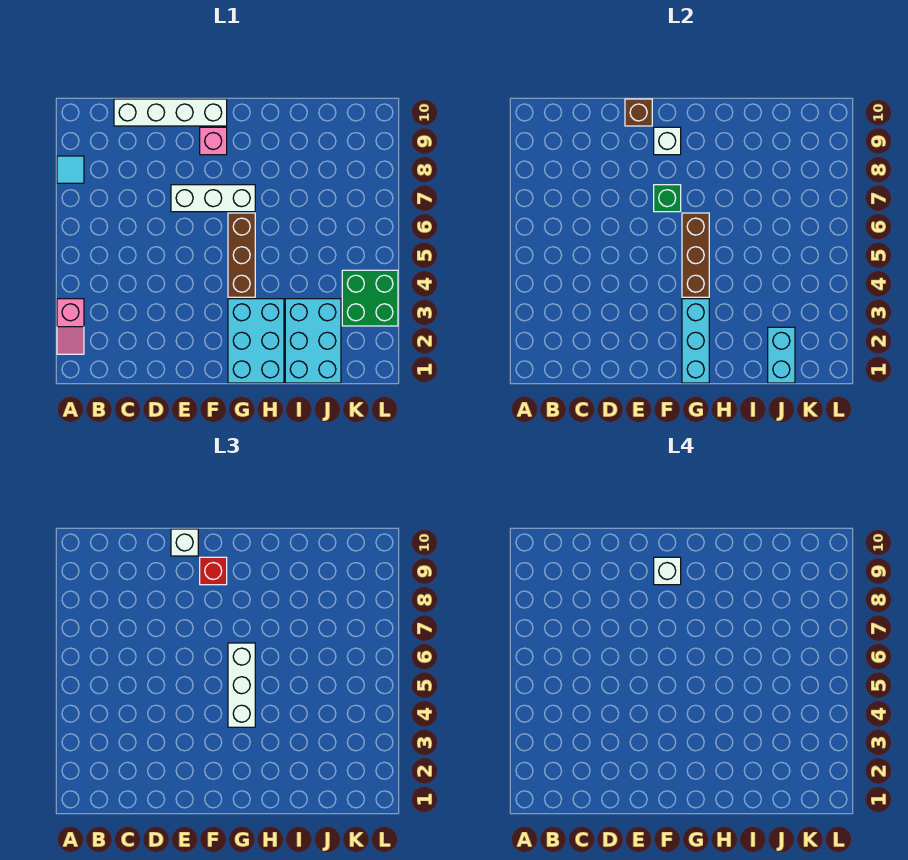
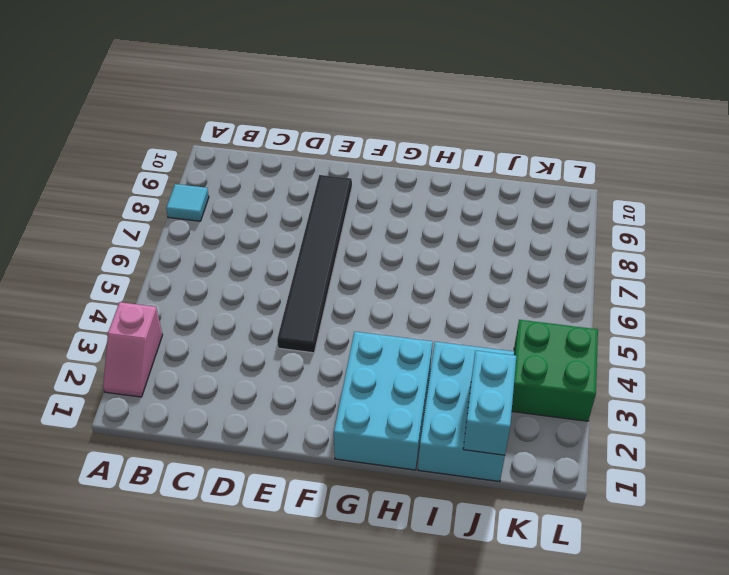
black 1x6 tile [277,175,352,353] -> white 1x3 brick [171,185,255,212]
none -> white 1x4 brick [114,99,227,126]
none -> pink 1x1 brick [200,127,227,155]
none -> brown 1x3 brick [228,213,255,297]

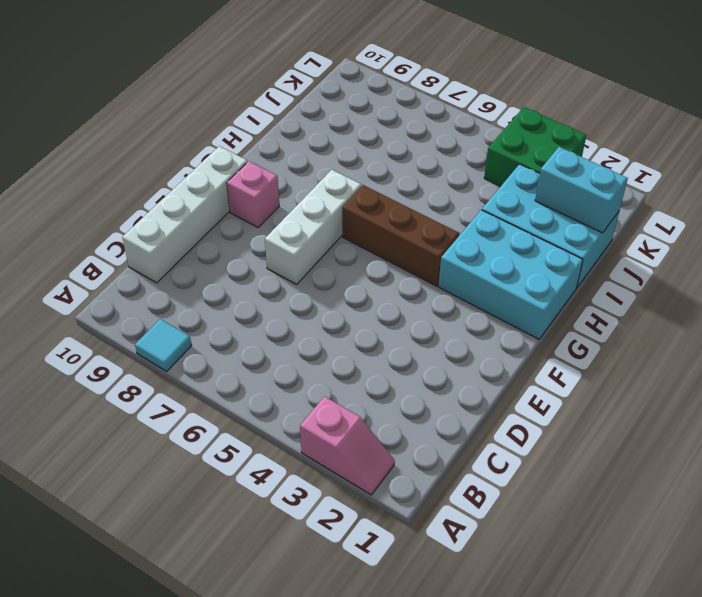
none -> brown 1x1 brick [625,99,652,126]
none -> green 1x1 brick [654,185,681,212]
none -> white 1x1 brick [654,127,681,155]

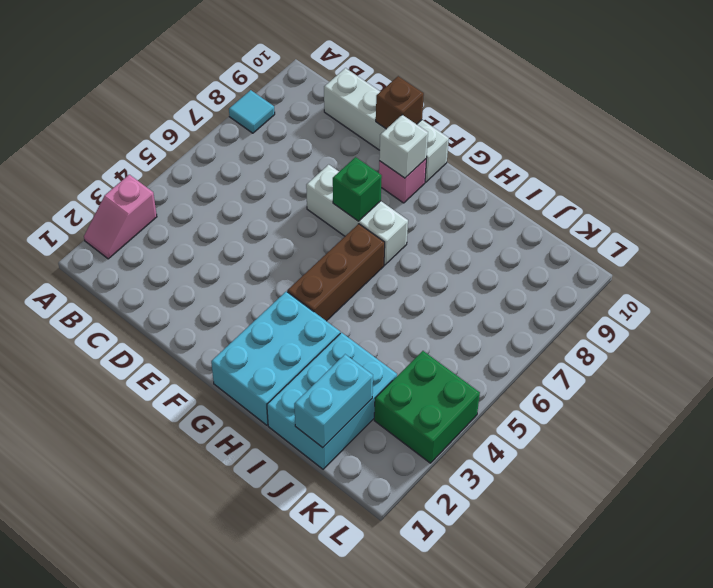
none -> cyan 1x3 brick [682,299,709,383]
none -> brown 1x3 brick [682,213,709,297]
none -> white 1x1 brick [171,529,198,556]

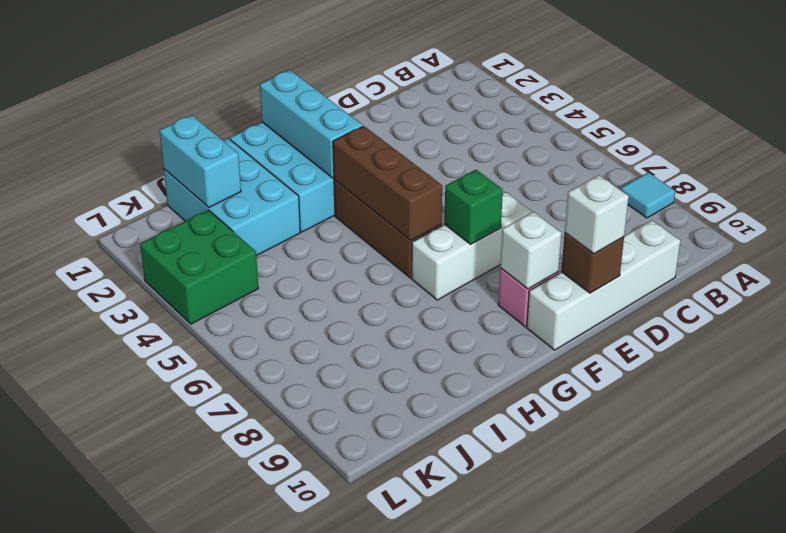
none -> pink 1x2 slope [57,299,84,354]
none -> red 1x1 brick [200,557,227,585]
none -> white 1x3 brick [228,643,255,727]

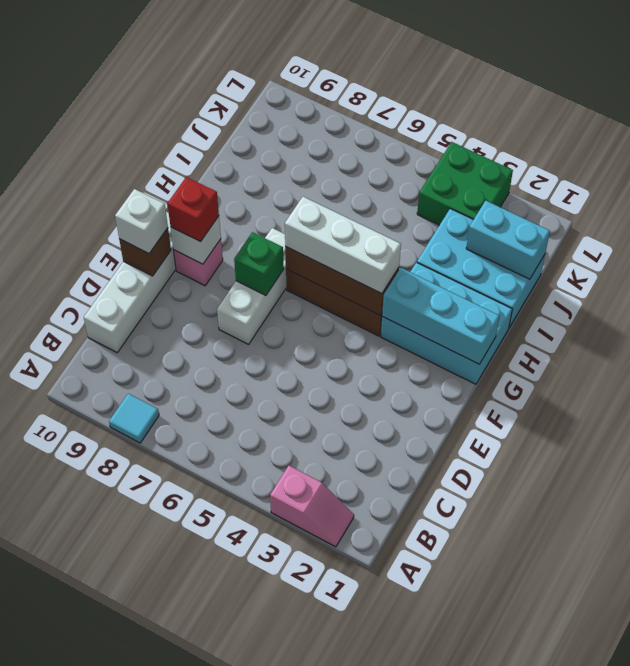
none -> white 1x1 brick [654,557,681,585]

